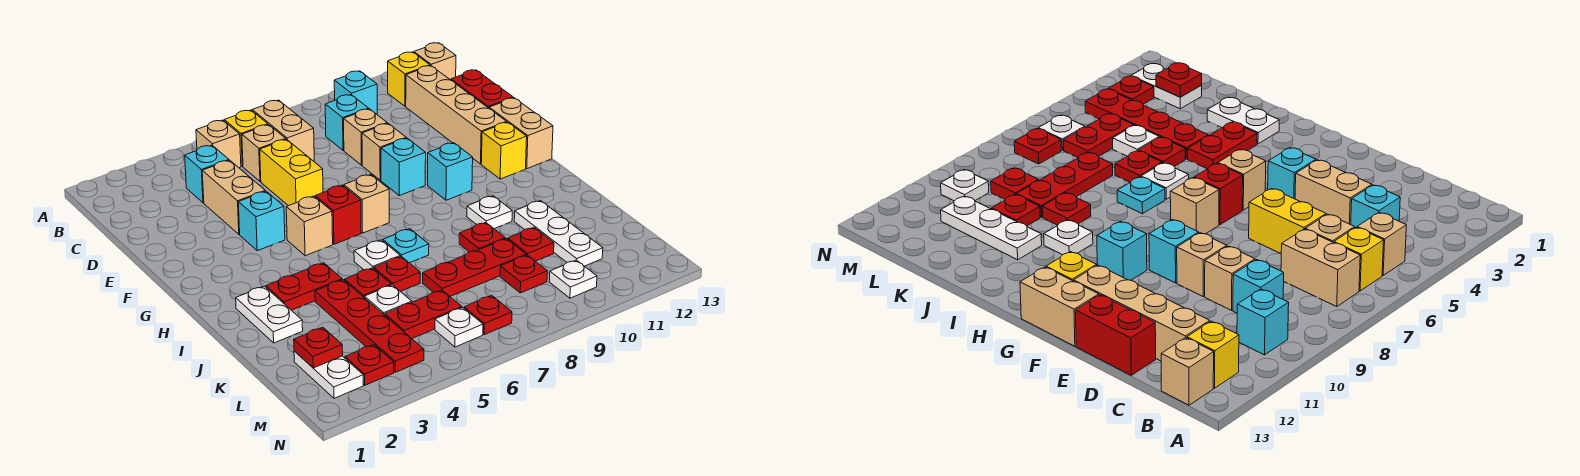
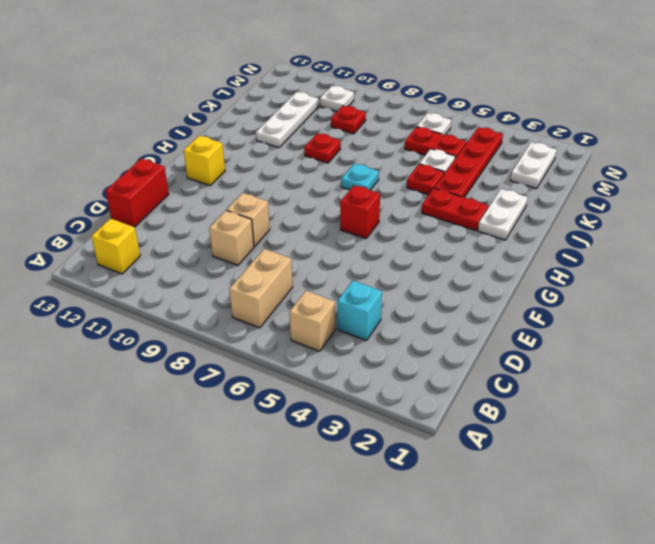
none -> yellow 1x1 brick [224,110,268,166]
none -> cyan 1x1 brick [334,71,377,114]
none -> tan 1x1 brick [414,43,456,80]
none -> tan 1x1 brick [242,125,286,182]

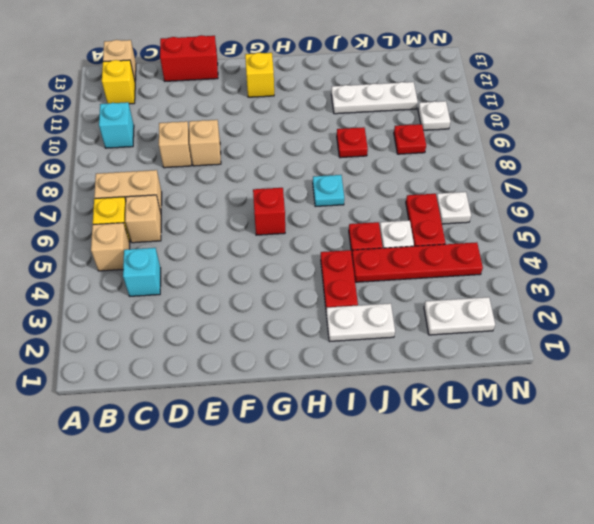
none -> cyan 1x1 brick [325,95,369,150]
none -> tan 1x4 brick [406,66,507,164]
none -> tan 1x2 brick [202,160,265,234]
none -> yellow 1x2 brick [260,139,323,206]

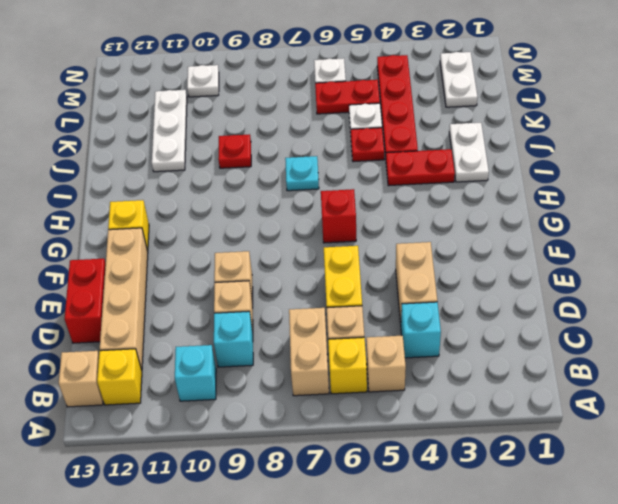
none -> cyan 1x1 brick [238,191,285,251]
none -> cyan 1x1 brick [381,138,426,196]
none -> tan 1x2 brick [489,98,553,168]
none -> tan 1x1 brick [286,196,333,256]

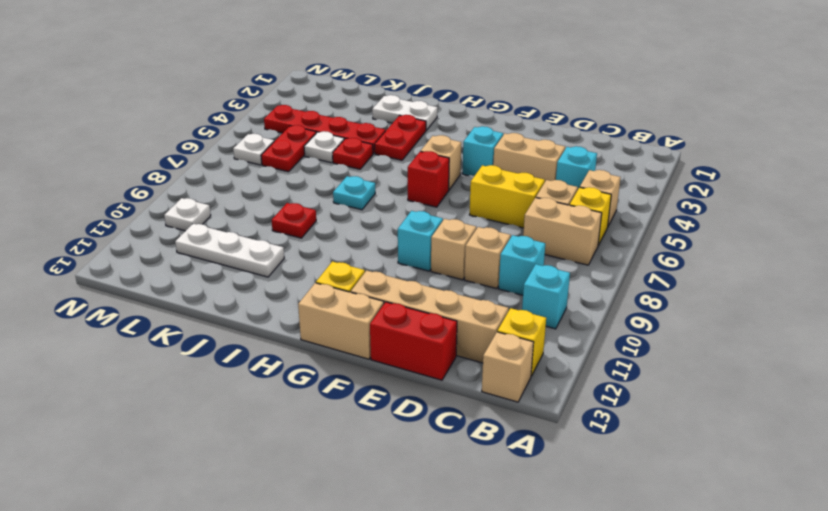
none -> tan 1x1 brick [344,174,389,233]
none -> cyan 1x1 brick [428,143,473,200]
none -> white 1x1 plate [354,240,400,270]
none -> white 1x1 plate [467,196,512,229]

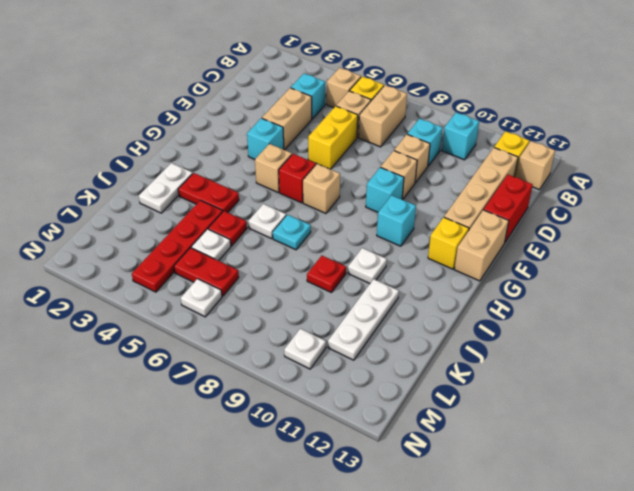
none -> red 1x1 plate [374,256,420,291]
none -> red 1x3 plate [423,239,526,296]
none -> red 1x1 plate [508,228,554,261]
none -> white 1x2 plate [294,351,363,398]

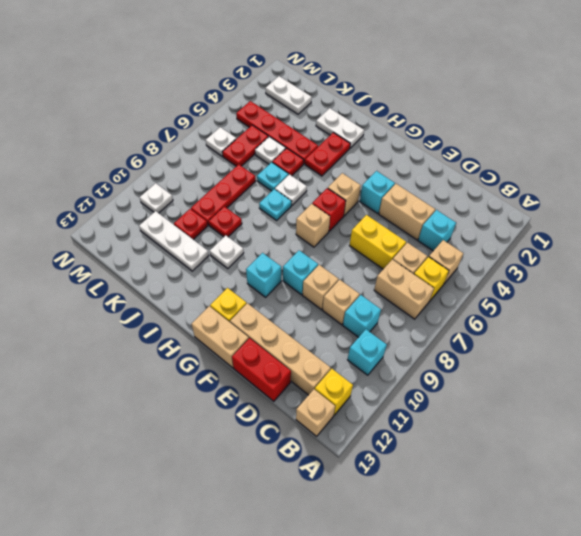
cyan 1x1 plate [257,162,289,191] -> red 1x1 plate [374,256,420,291]
none -> red 1x1 plate [500,255,547,293]
none -> red 1x1 plate [345,345,394,385]
none -> red 1x1 plate [464,295,512,335]
none -> red 1x1 plate [294,327,343,368]

